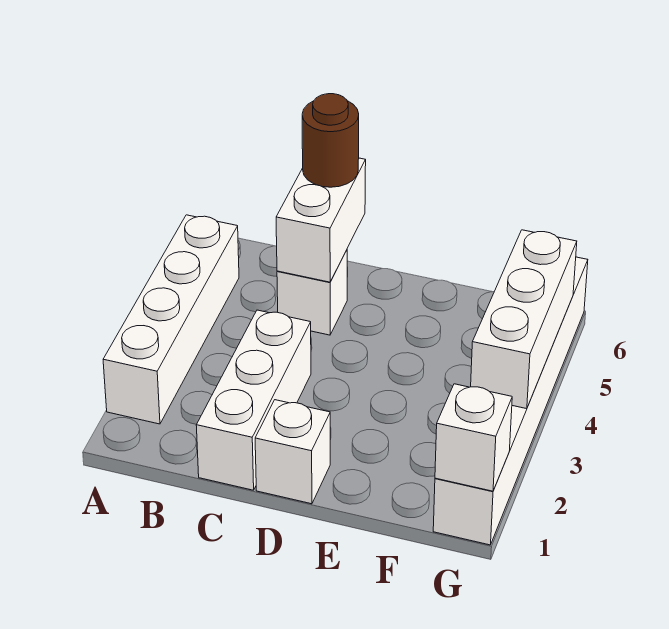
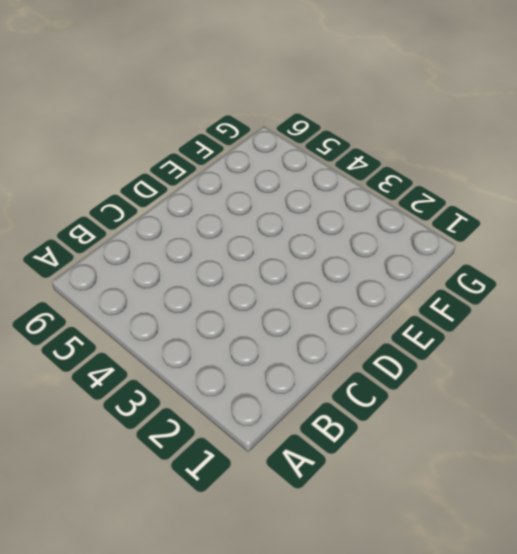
none -> white 1x4 brick [103,215,239,424]
none -> white 1x3 brick [196,310,311,490]

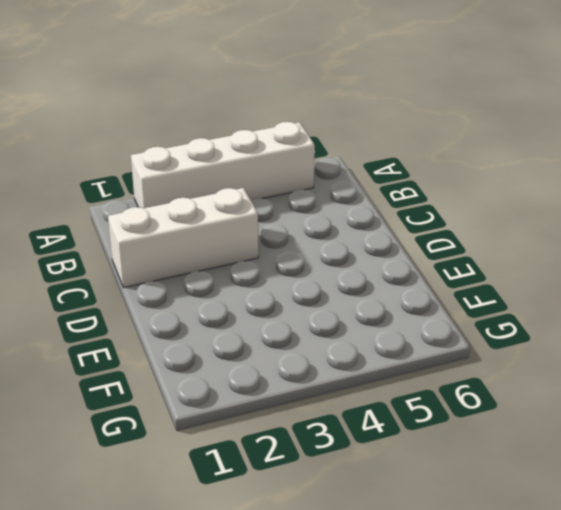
none -> white 1x1 brick [277,250,347,335]
none -> white 1x1 brick [255,400,330,504]

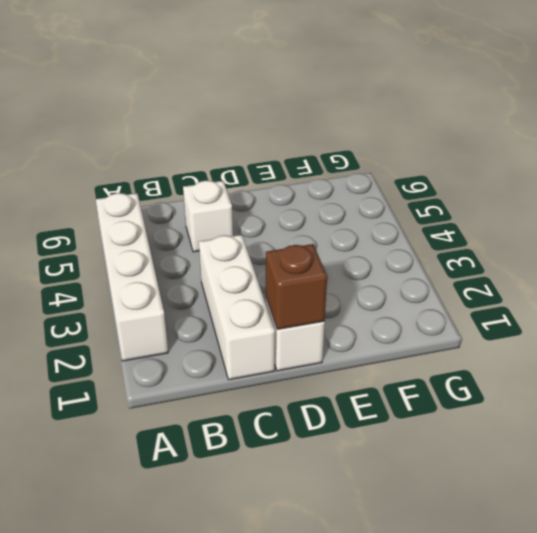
brown 1x1 brick [266,244,327,329] -> none
none -> white 1x6 brick [433,257,588,545]
none -> white 1x2 brick [276,158,366,282]

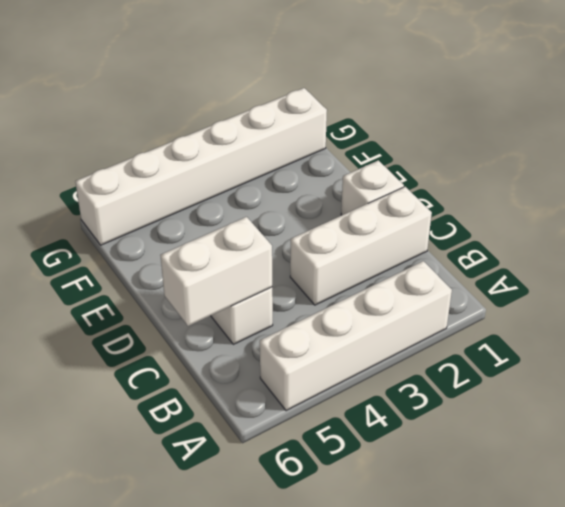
none -> white 1x1 brick [435,384,512,491]
none -> white 1x3 brick [471,230,577,409]

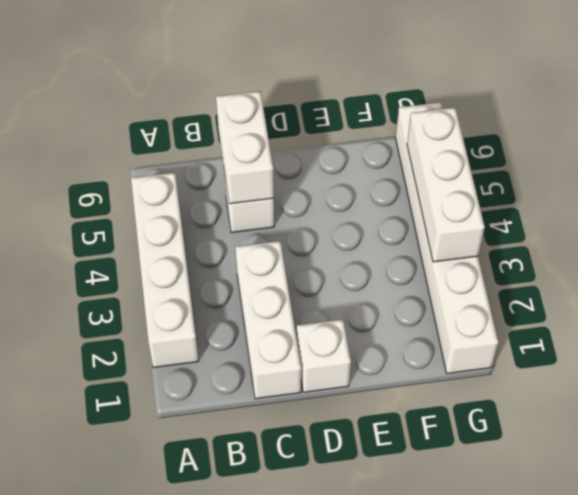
none -> white 1x1 brick [435,384,512,491]
none -> brown 1x1 round brick [302,94,359,187]

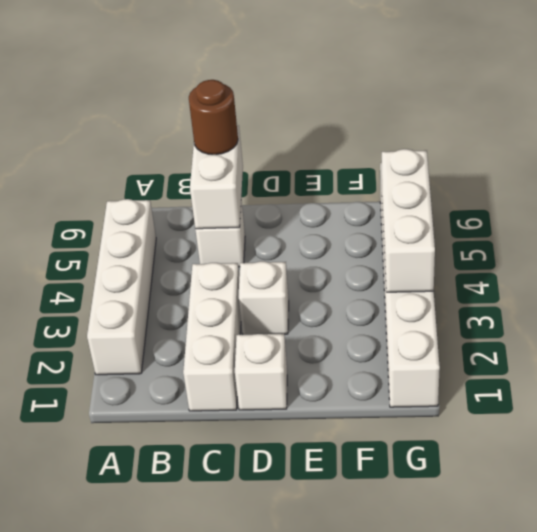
white 1x1 brick [239,261,289,335] -> white 1x1 brick moved to [435,384,512,491]

